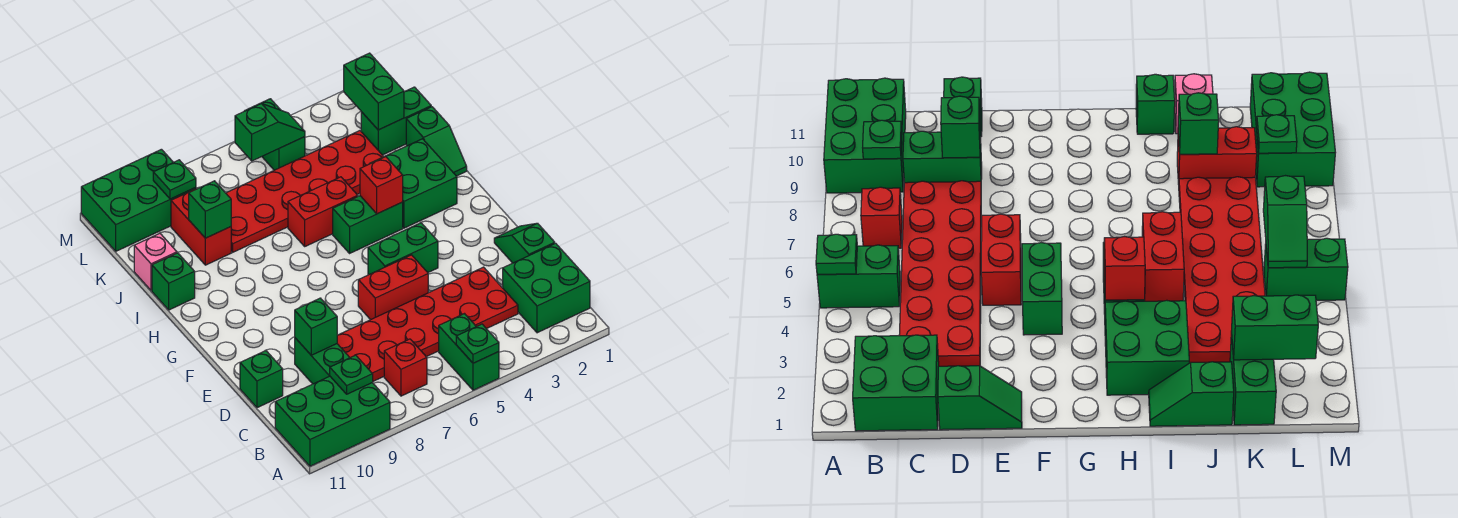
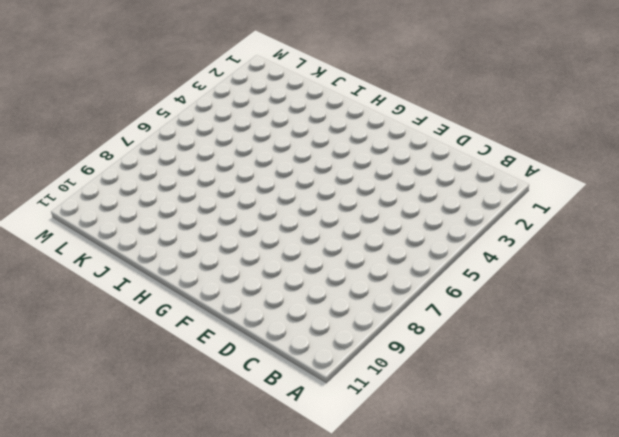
none -> green 1x2 brick [439,314,499,390]
none -> green 2x3 brick [275,376,390,466]
none -> green 2x2 brick [503,243,590,333]

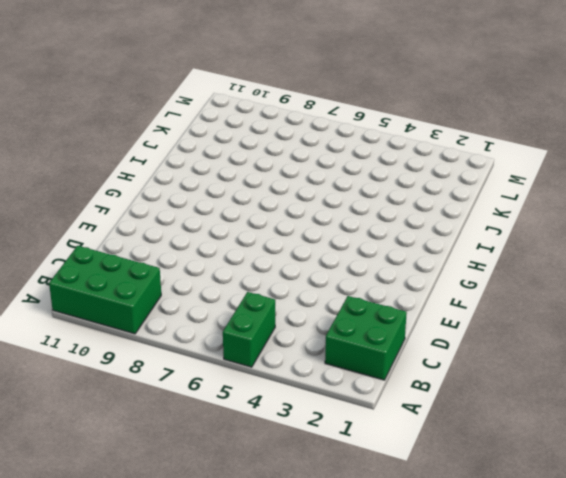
none -> red 1x1 brick [384,339,427,396]
none -> red 2x6 plate [337,267,518,381]
none -> green 1x2 brick [295,338,350,384]

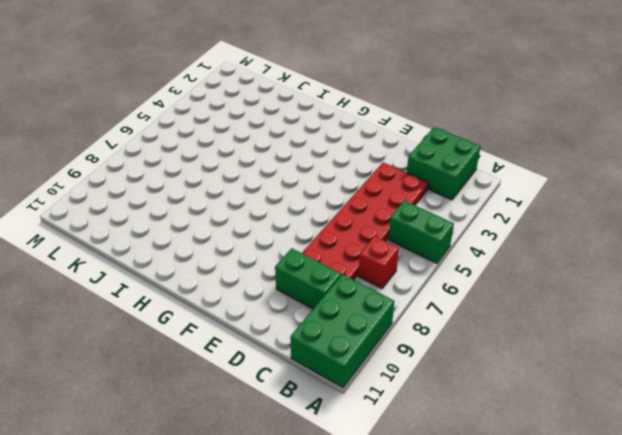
none -> green 1x2 slope [494,223,555,263]
none -> green 1x1 brick [240,351,283,408]
none -> red 1x2 brick [358,255,428,320]

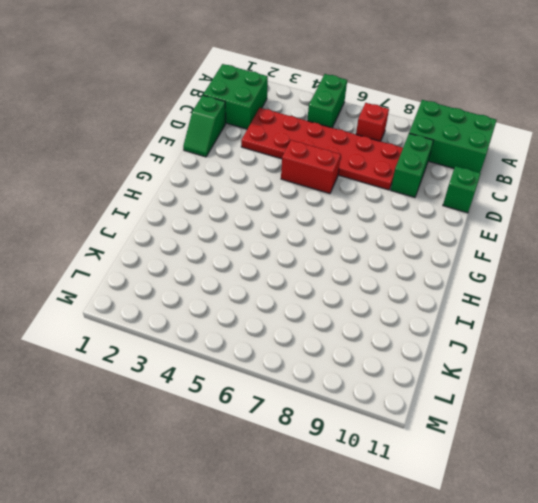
none -> green 1x2 brick [368,223,438,275]
none -> green 2x2 brick [370,139,457,228]
none -> green 1x2 brick [333,196,403,253]

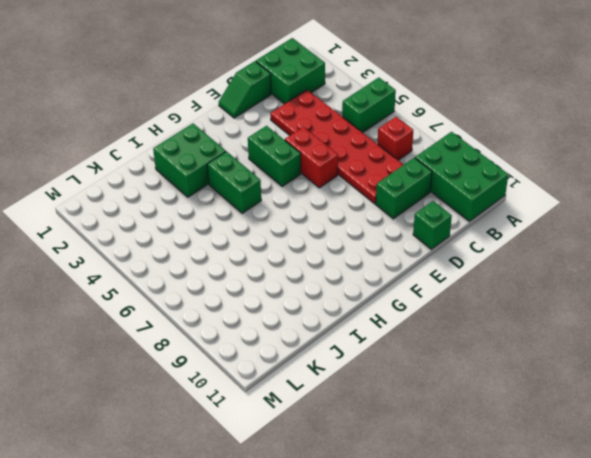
none -> green 1x2 slope [406,107,467,176]
none -> red 1x2 brick [288,177,358,246]
none -> green 1x1 brick [152,253,195,310]

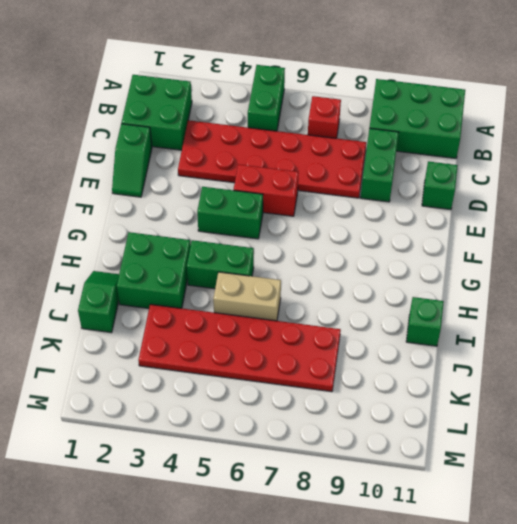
tan 1x2 brick [213,272,281,321] -> red 1x2 brick [288,177,358,246]
none -> red 1x2 brick [171,189,231,265]
none -> pink 1x1 brick [134,234,177,290]
none -> green 1x2 brick [361,87,431,155]

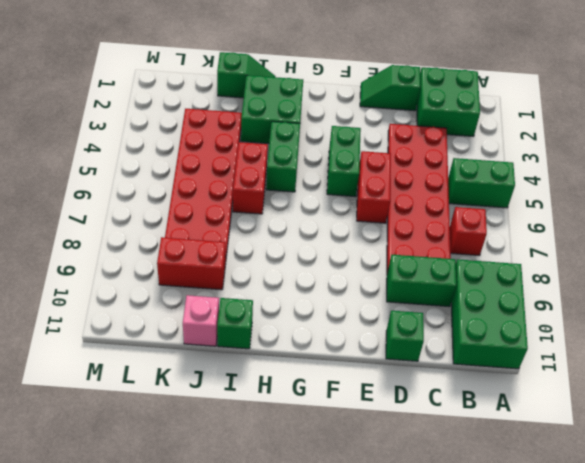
none -> green 1x2 brick [361,87,431,155]
none -> green 1x2 brick [245,99,305,170]
none -> green 2x3 brick [81,149,196,251]

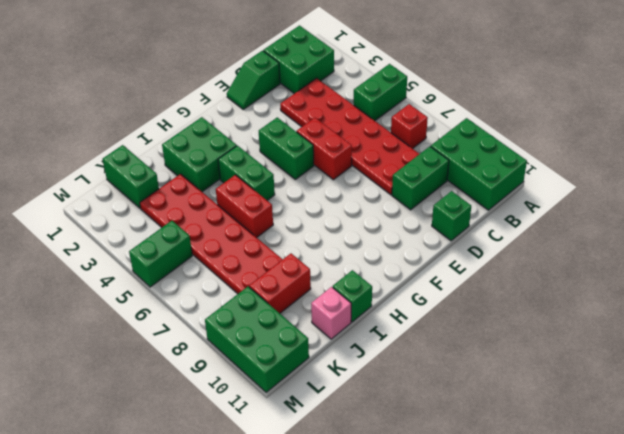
none -> green 1x2 slope [406,107,467,176]
none -> green 1x1 plate [456,324,499,363]
none -> green 1x1 plate [330,355,373,394]

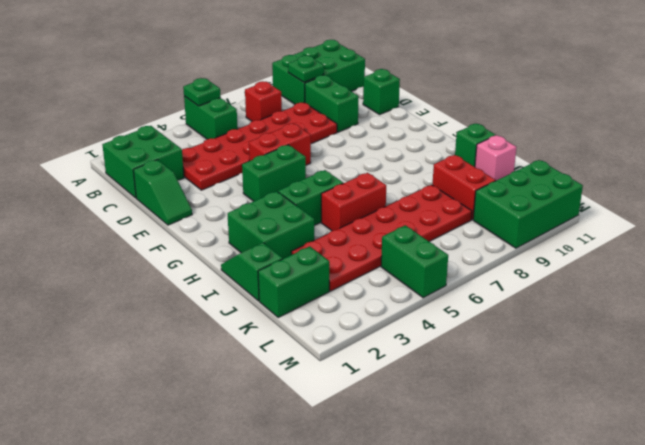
none -> green 1x1 brick [295,298,337,355]
none -> red 1x1 brick [360,157,403,214]
none -> green 1x1 brick [189,181,231,238]

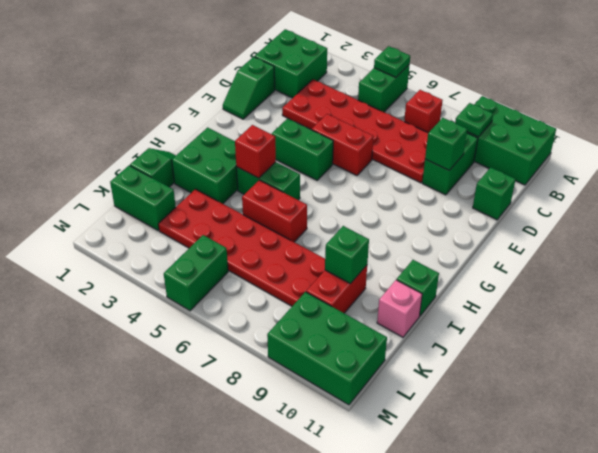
none -> green 1x2 brick [344,53,404,130]
none -> green 1x2 slope [235,104,305,161]
none -> green 1x1 plate [153,160,196,199]

